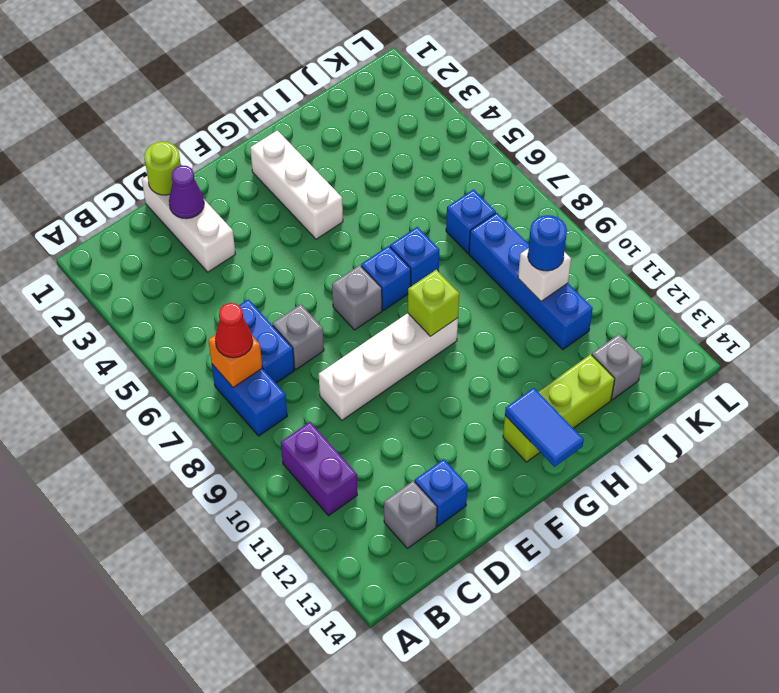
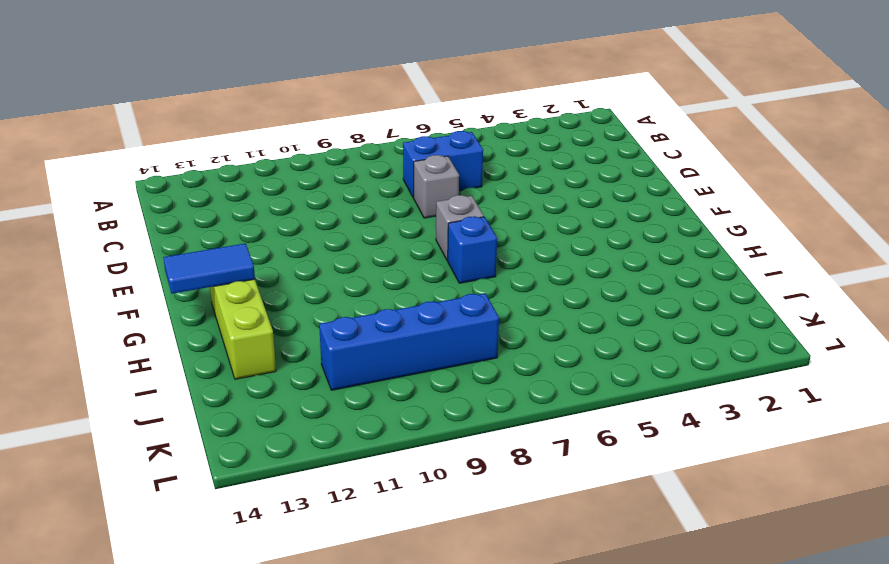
none -> blue 1x2 brick [212,364,287,436]
none -> purple 1x2 brick [281,422,357,516]
none -> grey 1x1 brick [384,481,437,548]

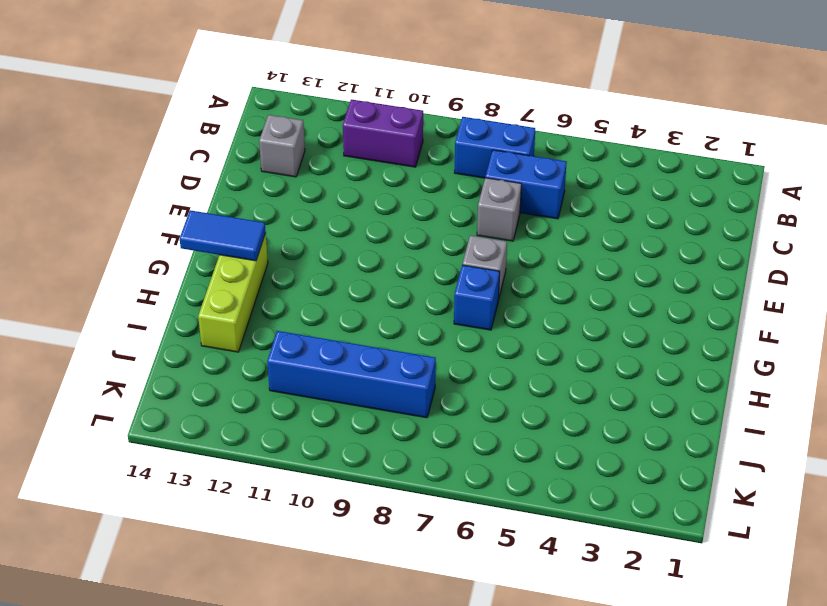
none -> white 1x3 brick [142,176,235,272]
none -> white 1x4 brick [319,313,458,420]
none -> blue 1x1 brick [415,459,468,526]

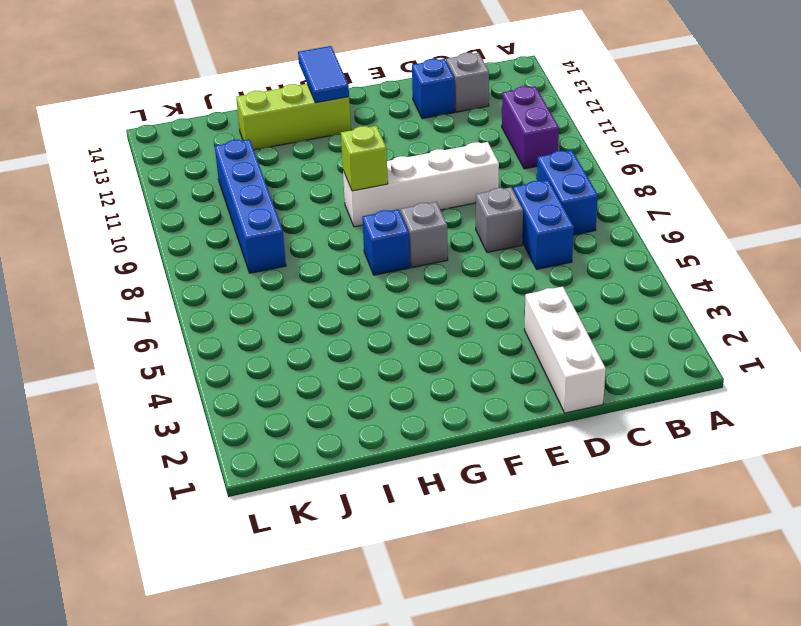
none -> white 1x3 brick [250,130,343,239]
none -> blue 1x1 brick [390,227,439,286]
none -> blue 1x1 brick [446,189,496,253]

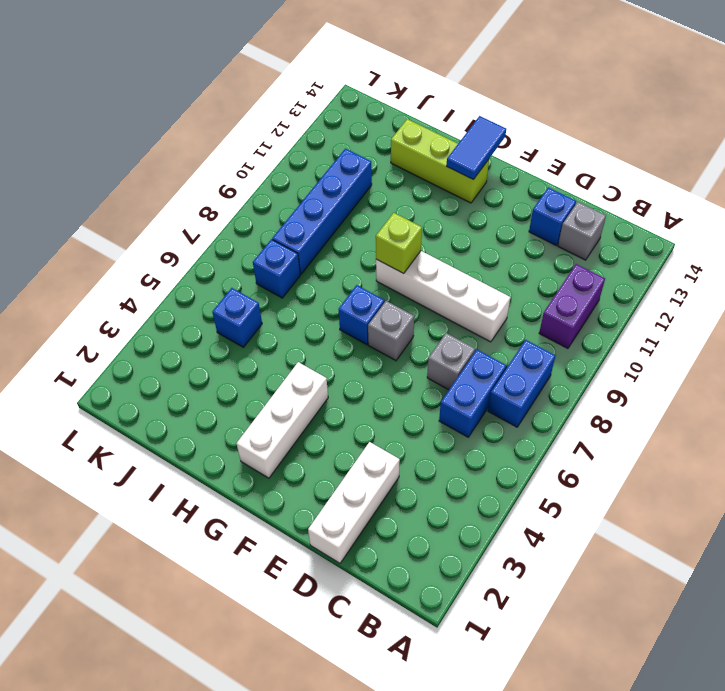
blue 1x1 brick [212,288,262,347] -> blue 1x1 brick moved to [390,227,439,286]
none -> grey 1x1 brick [592,334,643,400]
none -> orange 1x1 brick [208,335,262,388]
none -> lime 1x1 round brick [144,142,181,195]

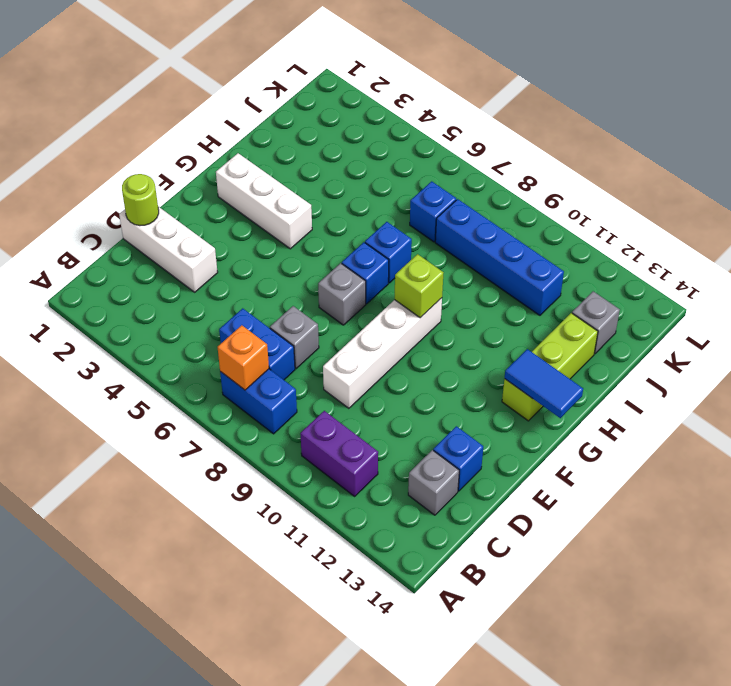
none -> purple 1x1 cone [169,165,204,219]
none -> white 1x1 brick [518,248,571,301]
none -> red 1x1 cone [215,303,253,358]

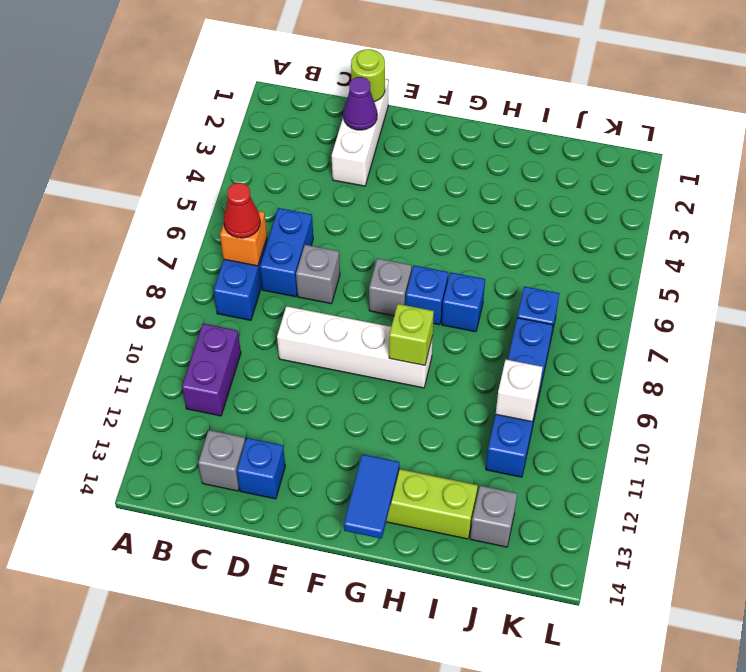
none -> white 1x3 brick [250,130,343,239]
none -> blue 1x1 round brick [528,215,567,271]

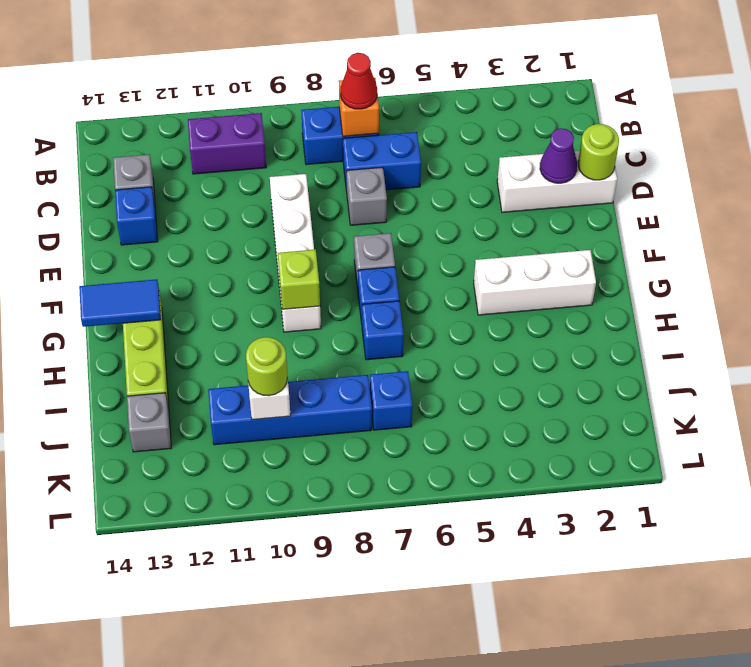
lime 1x1 round brick [246,337,287,396] -> blue 1x1 round brick [528,215,567,271]

